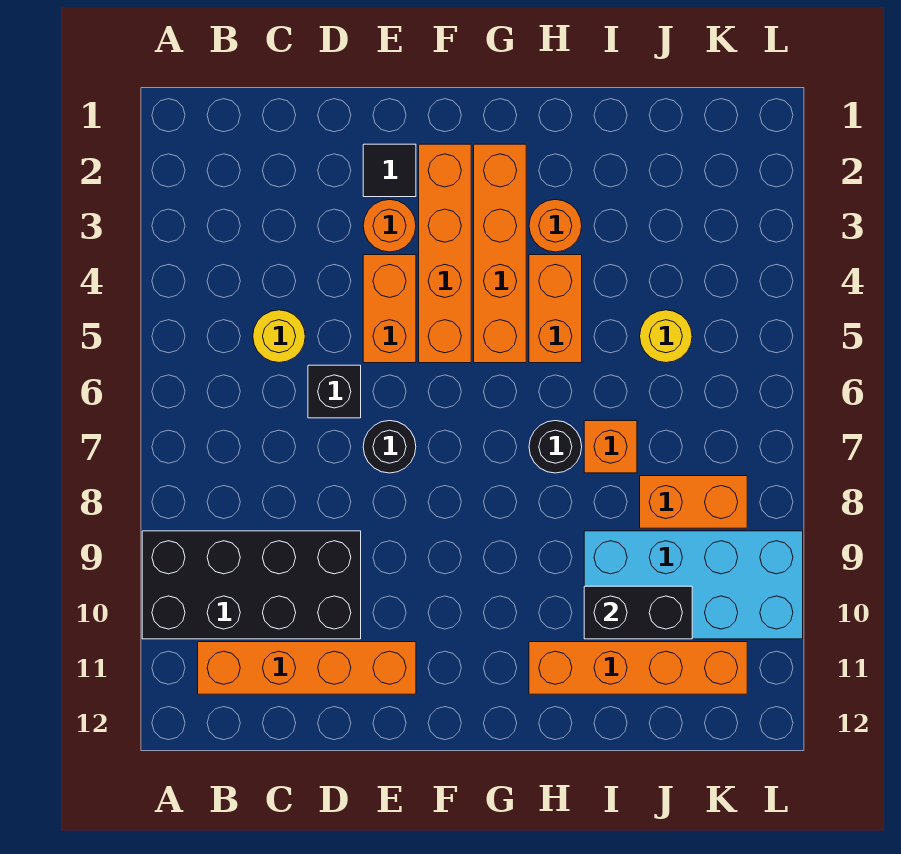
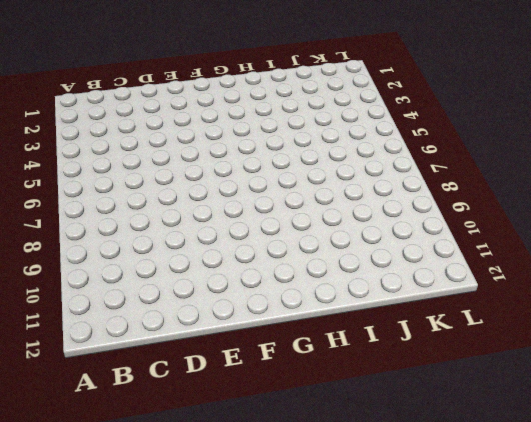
none -> black 2x4 brick [142,531,361,639]
none -> orange 1x4 brick [198,642,416,694]
none -> yellow 1x1 round brick [253,310,305,363]

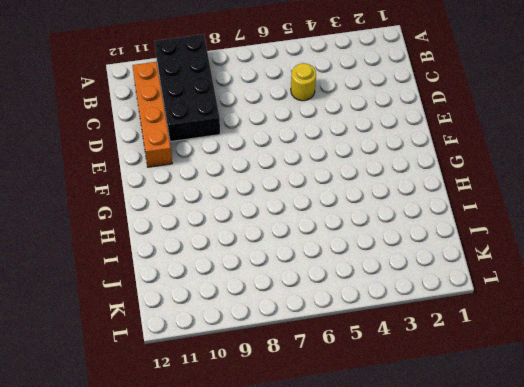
none -> black 1x1 brick [308,365,361,418]
none -> black 1x1 tile [363,144,416,197]
none -> orange 1x1 round brick [363,200,416,252]

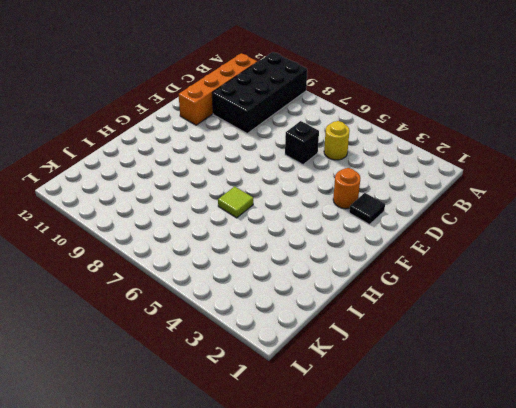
lime 1x1 tile [218,186,253,218] -> none
none -> orange 1x2 brick [363,255,416,363]
none -> black 1x1 round brick [363,421,416,473]
none -> orange 1x4 brick [419,144,471,363]

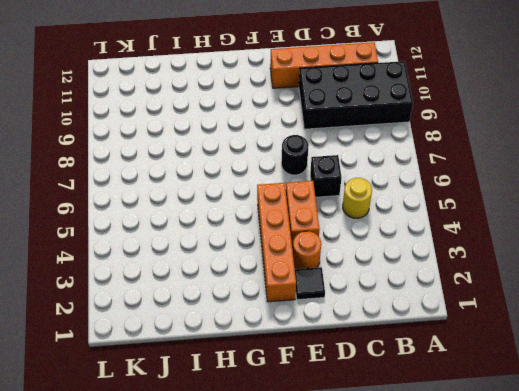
none -> orange 1x4 brick [474,144,526,363]
none -> orange 1x1 round brick [529,200,582,252]
none -> orange 1x2 brick [529,255,582,363]

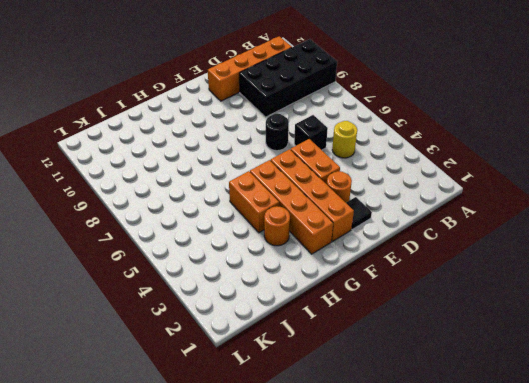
none -> black 1x1 round brick [529,421,582,473]
none -> orange 1x4 brick [529,642,747,694]
none -> orange 1x1 brick [584,421,637,473]

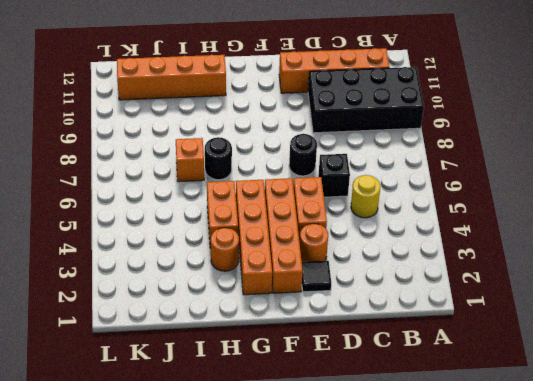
none -> cyan 2x4 brick [584,531,803,639]
none -> yellow 1x1 round brick [640,310,692,363]
none -> orange 1x2 brick [640,476,747,528]

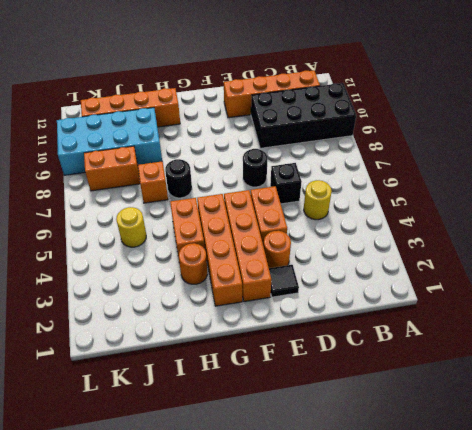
none -> black 1x2 brick [584,586,692,639]

